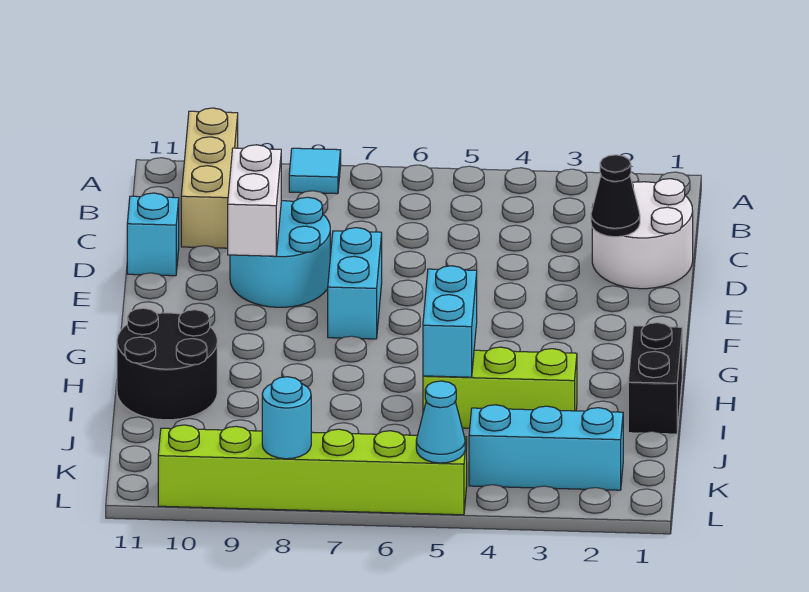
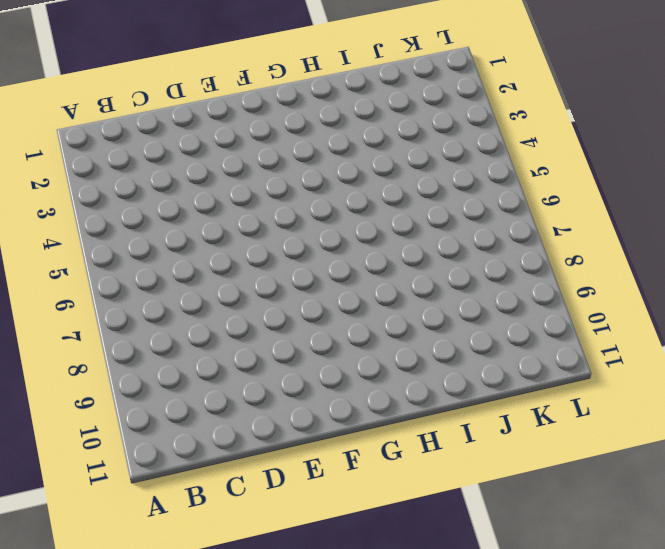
none -> cyan 1x1 tile [289,148,341,194]
none -> tan 1x3 brick [181,108,238,248]
none -> white 2x2 round brick [592,179,693,289]

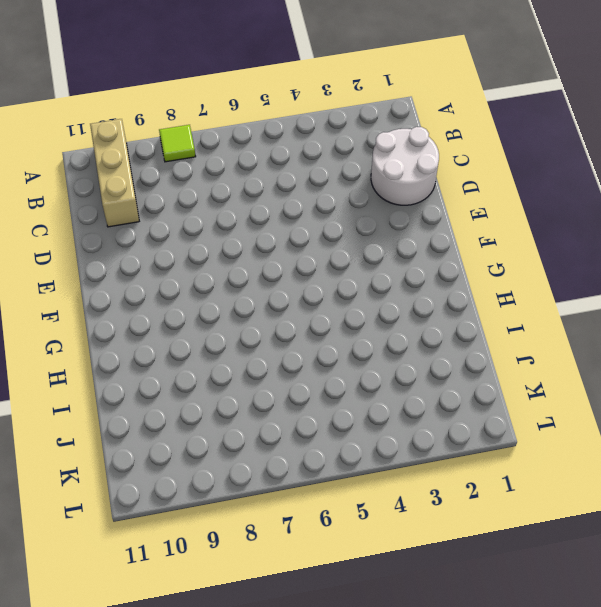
lime 1x1 tile [159,125,196,162] -> cyan 1x1 tile [289,148,341,194]
none -> cyan 2x2 round brick [230,197,330,307]
none -> cyan 1x1 brick [127,193,179,276]
none -> cyan 1x2 brick [328,228,382,339]

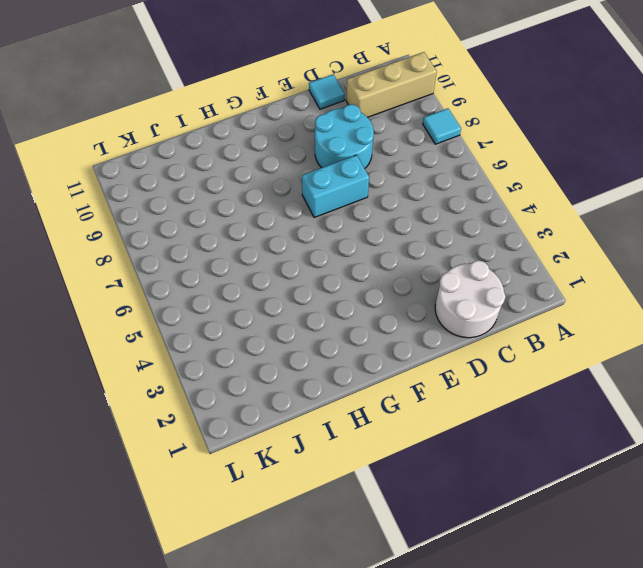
cyan 1x1 tile [309,75,345,109] -> cyan 1x1 brick [127,193,179,276]
none -> black 1x2 brick [628,323,682,434]
none -> black 2x2 round brick [117,308,217,420]
none -> lime 1x3 brick [423,347,577,428]

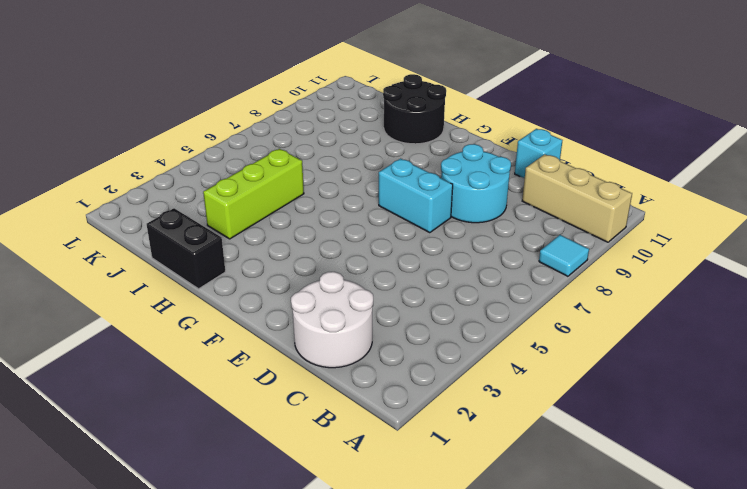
none -> cyan 1x3 brick [469,405,623,490]
none -> lime 1x6 brick [158,425,467,515]
none -> black 1x1 cone [591,155,640,237]

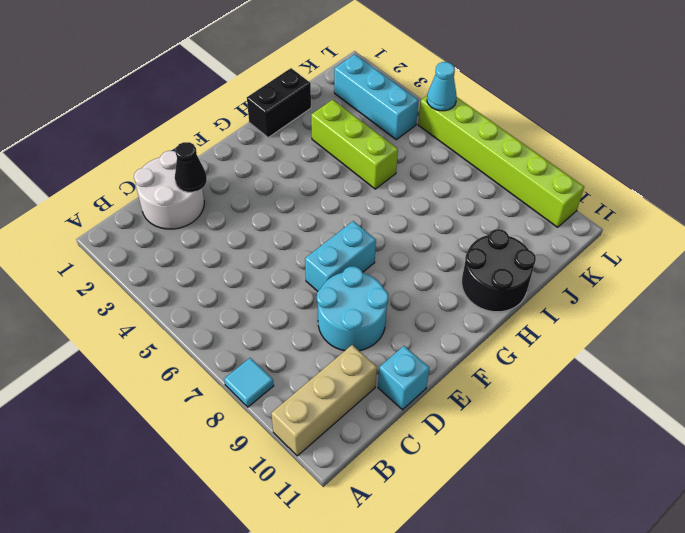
none -> white 1x2 brick [228,145,281,256]
none -> cyan 1x2 brick [423,266,477,377]
none -> cyan 1x1 round brick [262,377,311,459]

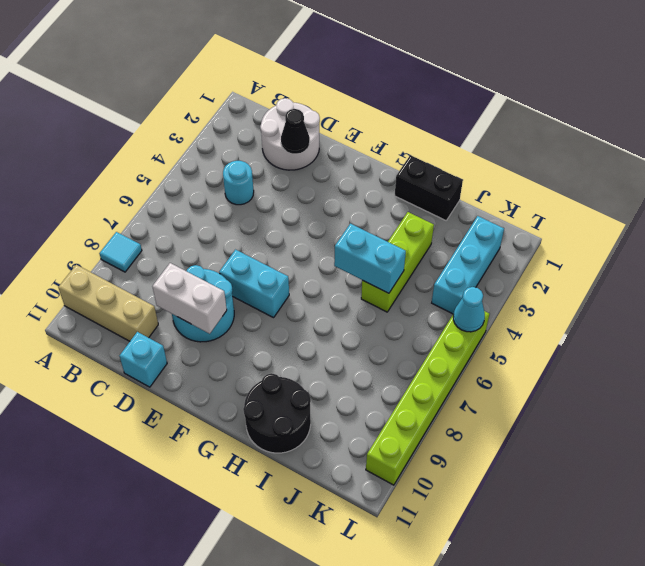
cyan 1x1 round brick [223,161,254,205] -> cyan 1x1 round brick moved to [262,377,311,459]

